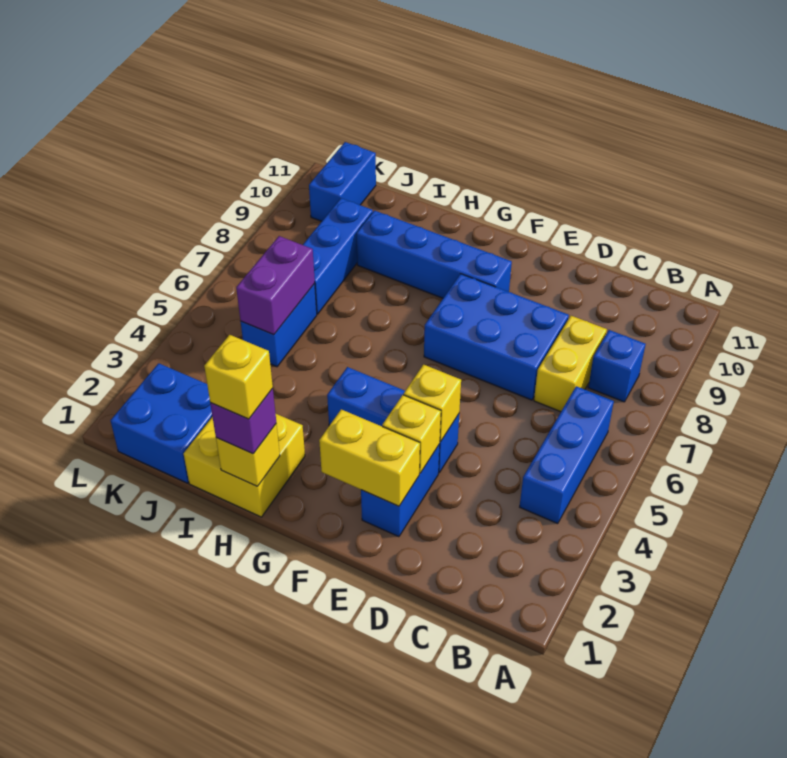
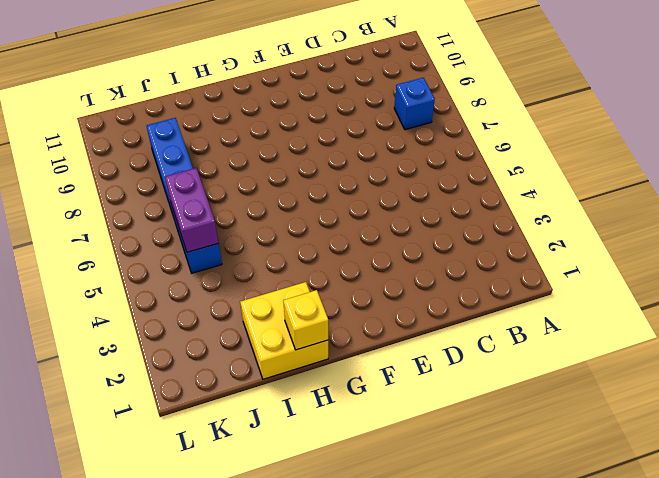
none -> blue 1x3 brick [520,386,614,524]
none -> yellow 1x2 brick [534,316,607,412]
none -> blue 2x3 brick [424,274,569,400]

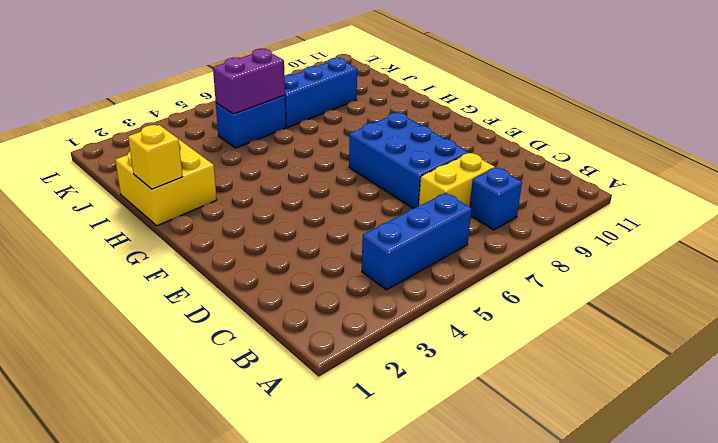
none -> blue 1x2 brick [361,444,440,537]
none -> blue 1x3 brick [327,367,459,473]
none -> blue 1x4 brick [356,210,512,298]

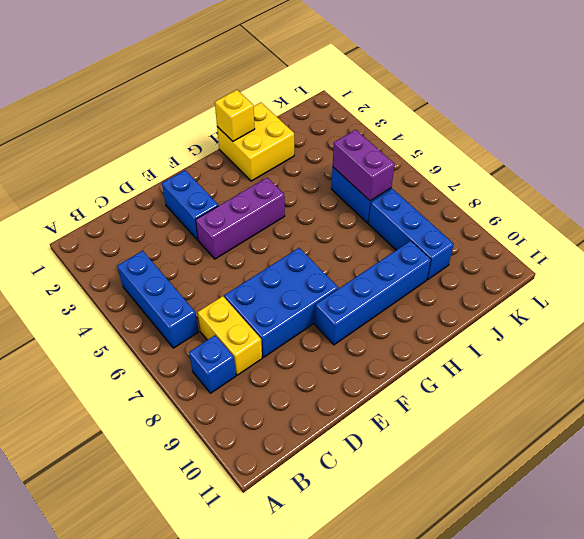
purple 1x3 brick [196,178,285,259] -> blue 1x3 brick [327,367,459,473]
none -> blue 2x2 brick [111,363,212,483]
none -> blue 1x2 brick [309,142,376,221]
none -> yellow 1x2 brick [319,409,420,506]

